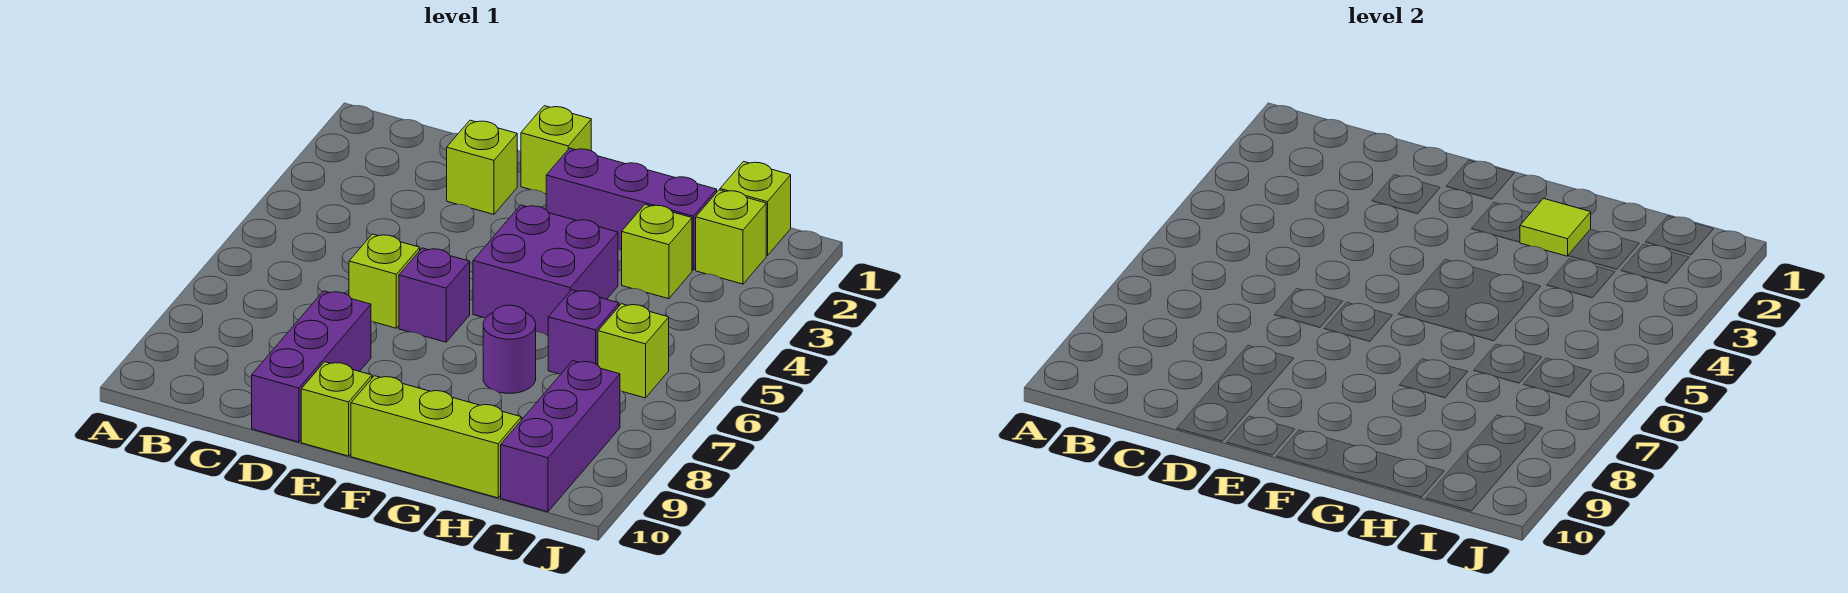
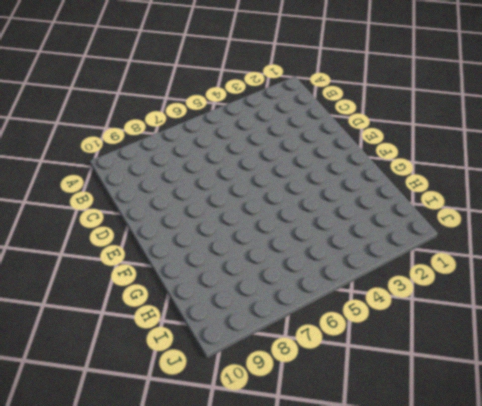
none -> lime 1x1 brick [447,120,517,214]
none -> lime 1x1 brick [349,234,420,328]
none -> purple 1x3 brick [252,291,371,442]

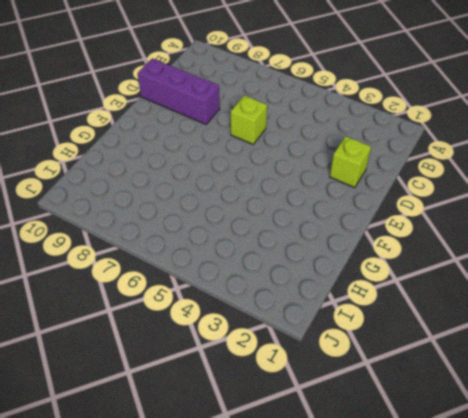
none -> lime 1x1 brick [521,106,591,194]
none -> purple 1x1 brick [399,248,470,342]
none -> lime 1x1 brick [301,362,372,456]

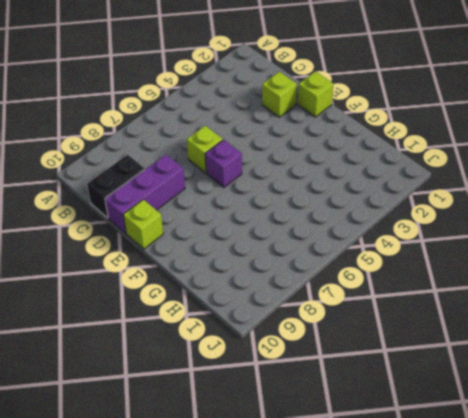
black 1x2 brick [87,155,145,218] -> none
none -> purple 1x3 brick [546,148,717,270]
none -> purple 2x2 brick [473,205,618,335]
none -> lime 1x3 brick [351,376,521,498]

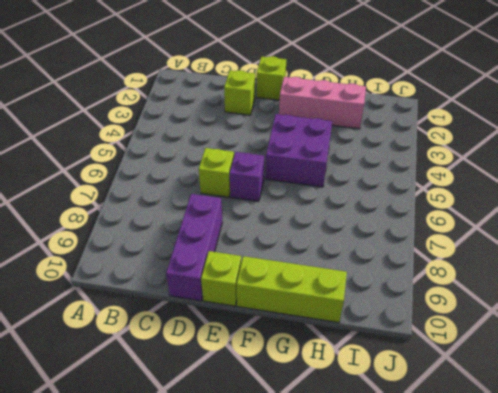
pink 1x3 brick [279,77,366,129] -> purple 1x3 brick [546,148,717,270]
none -> purple 1x1 round brick [483,305,536,393]
none -> lime 1x1 brick [622,205,692,299]
none -> purple 1x1 brick [548,290,619,374]

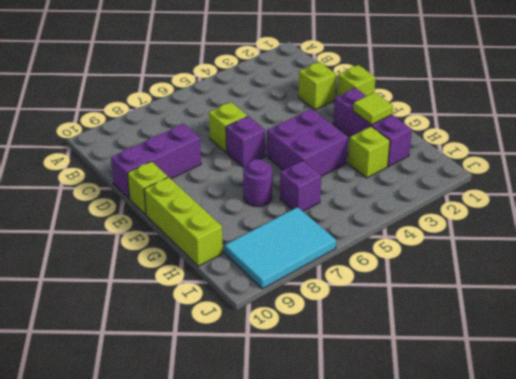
cyan 2x3 tile [225,207,336,289] -> purple 1x3 brick [501,361,620,512]
none -> lime 1x1 brick [720,162,791,256]
none -> lime 1x1 brick [696,190,766,284]
none -> lime 1x1 brick [598,304,669,398]

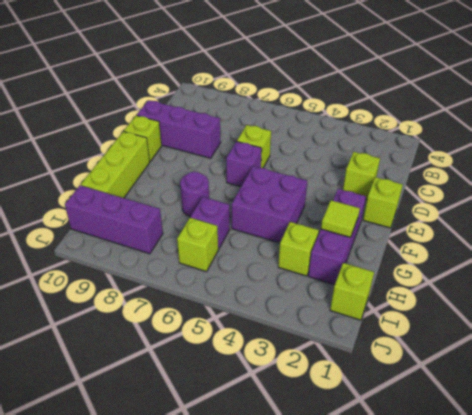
none -> lime 1x1 brick [696,190,766,284]

